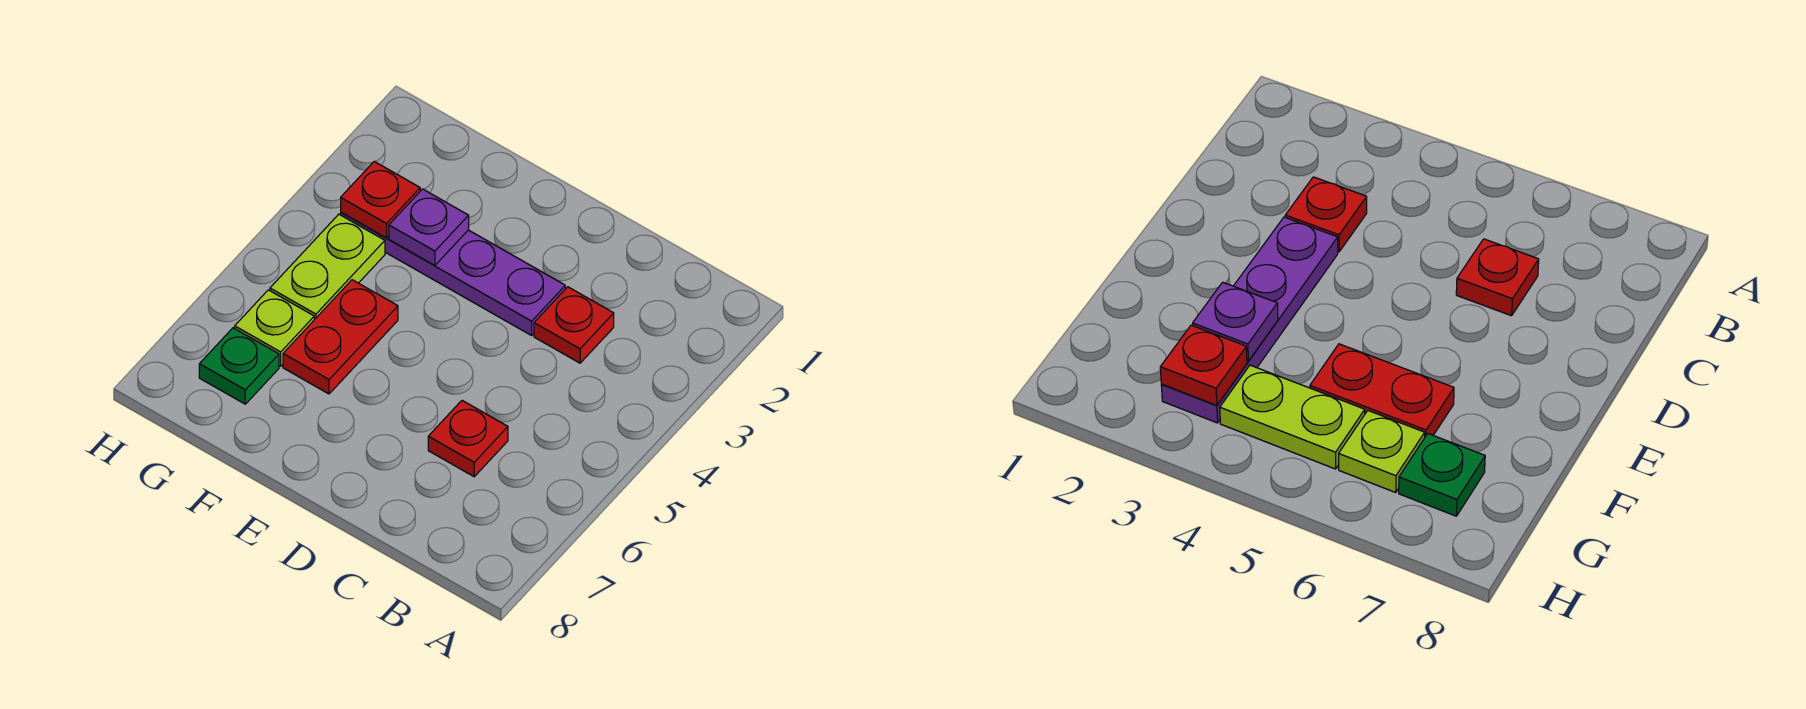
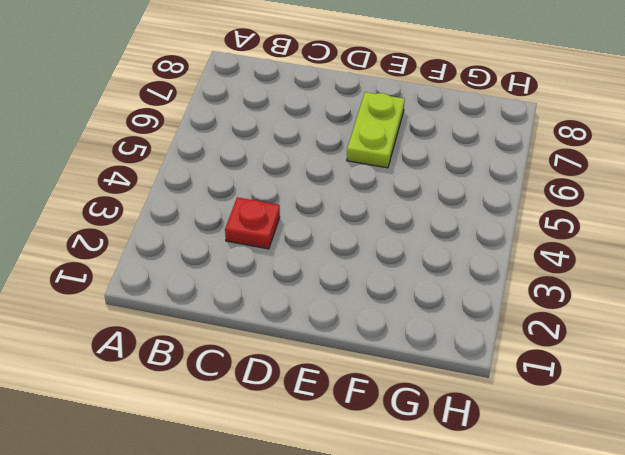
lime 1x2 plate [347,92,405,168] -> lime 1x2 plate moved to [270,214,385,320]
none -> red 1x1 plate [428,401,508,477]
none -> purple 1x4 plate [341,212,565,335]

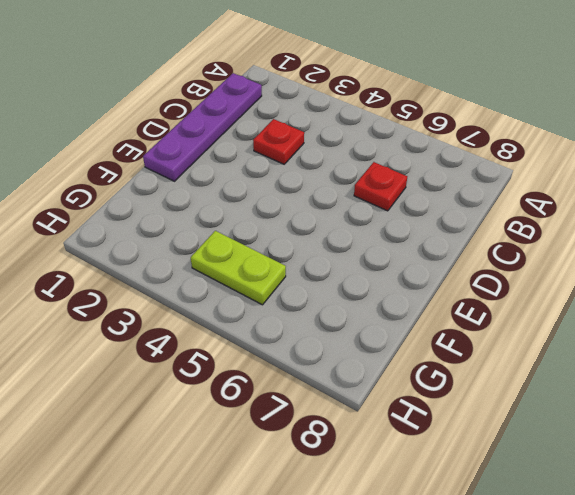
purple 1x4 plate [143,73,262,181] -> purple 1x4 plate moved to [341,212,565,335]
none -> red 1x2 plate [283,280,398,394]
none -> lime 1x1 plate [235,290,314,366]

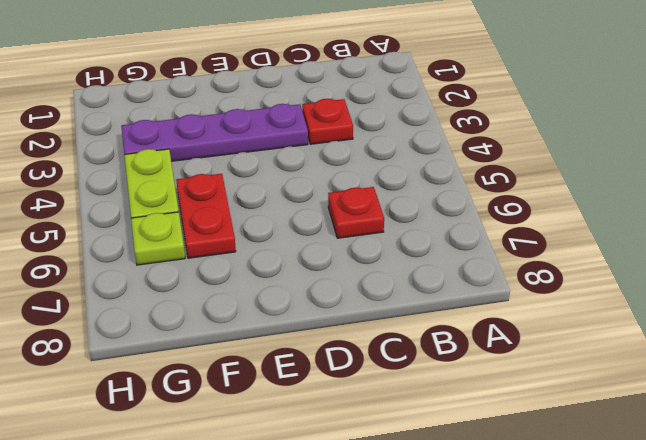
none -> green 1x1 plate [199,328,279,404]
none -> purple 1x1 plate [389,189,469,265]

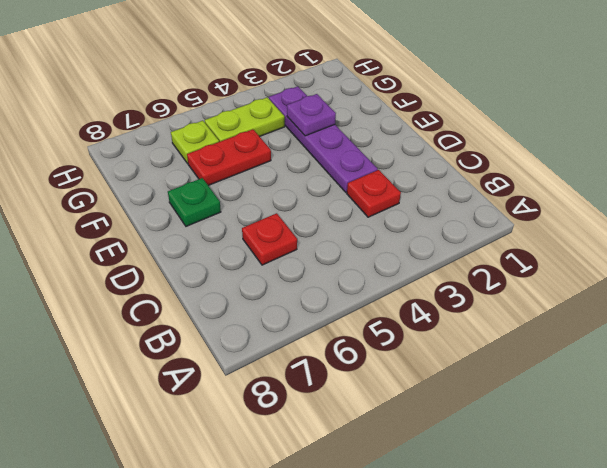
green 1x1 plate [168,178,221,226] -> green 1x1 plate moved to [199,328,279,404]
none -> red 1x1 plate [341,162,420,238]

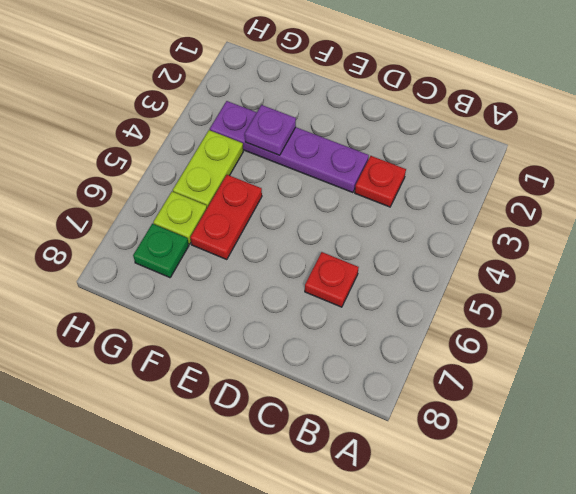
none -> red 1x1 plate [341,162,420,238]

